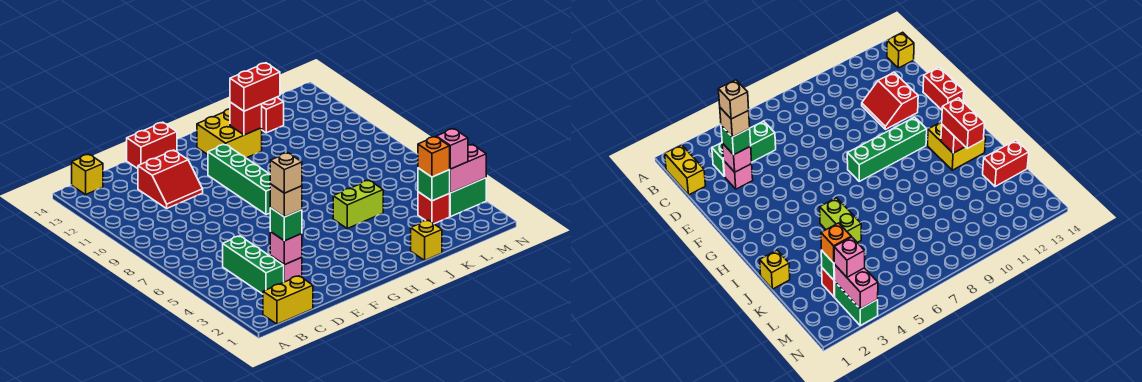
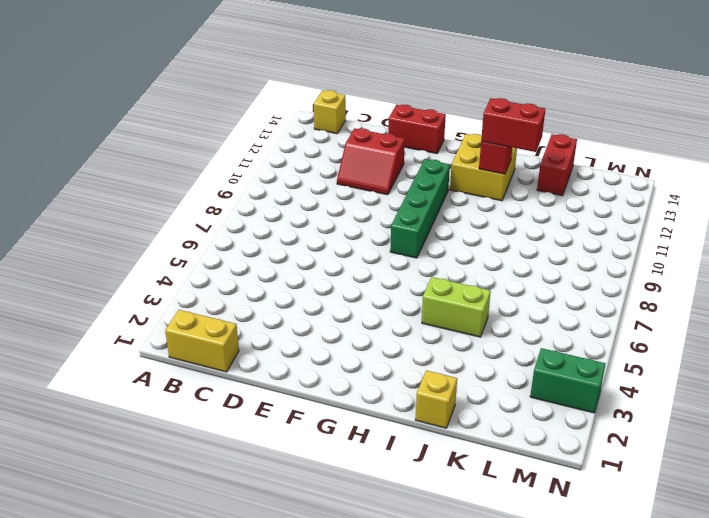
none -> green 1x3 brick [223,236,284,294]
none -> pink 1x1 brick [270,255,302,282]
none -> red 1x1 brick [418,192,450,224]

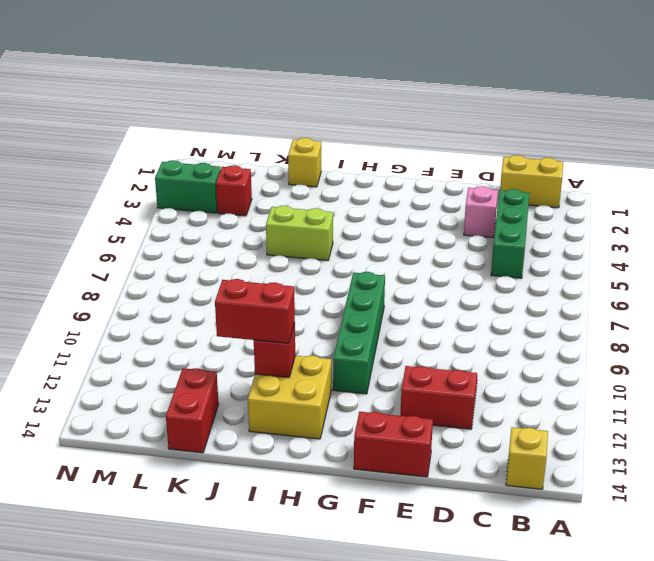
none -> pink 1x1 brick [270,232,302,265]
none -> green 1x1 brick [418,168,450,201]
none -> pink 1x2 brick [450,144,486,193]

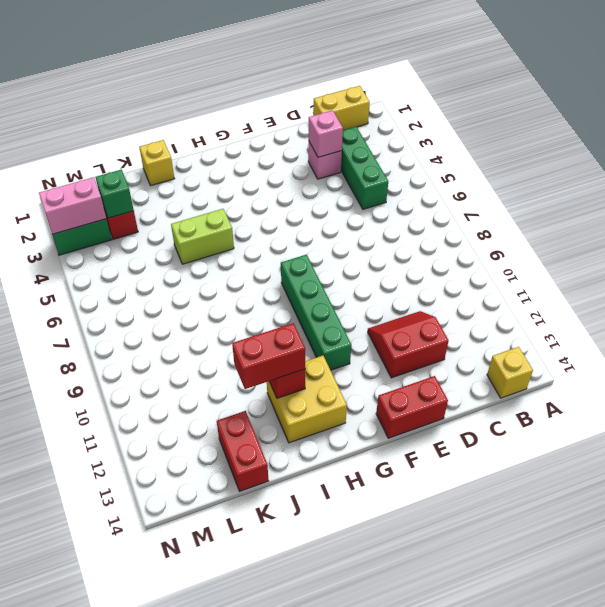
none -> green 1x1 brick [270,208,302,241]
none -> orange 1x1 brick [418,137,450,177]
none -> pink 1x1 brick [436,129,468,169]

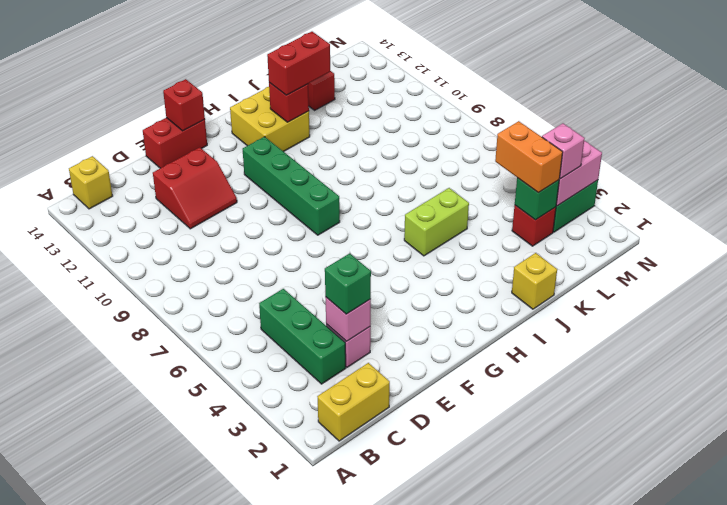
red 1x1 brick [163,79,205,131] -> none
orange 1x2 brick [495,121,563,193] -> orange 1x1 brick [418,137,450,177]
none -> tan 1x1 brick [270,184,302,217]
none -> tan 1x1 brick [270,153,302,193]

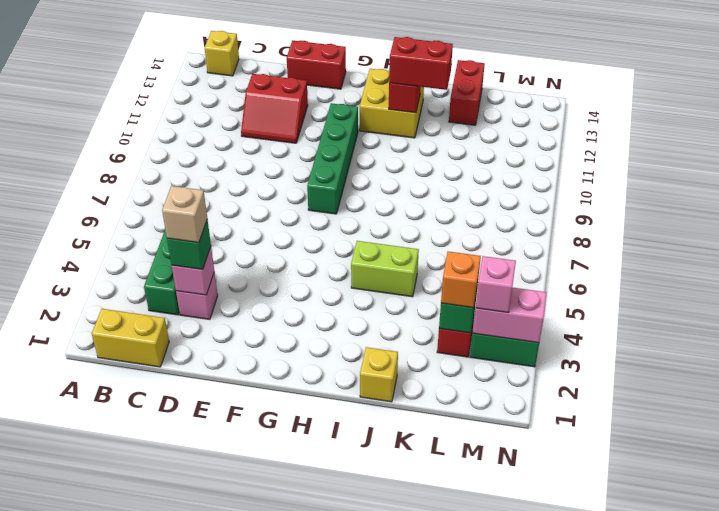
none -> tan 1x1 brick [270,153,302,193]

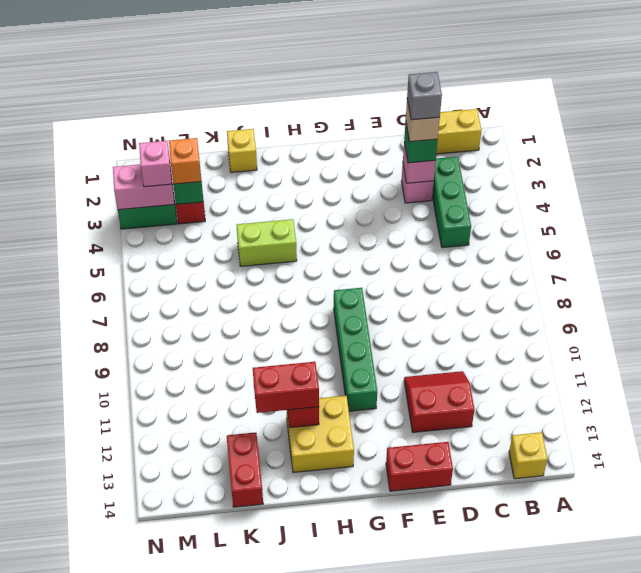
grey 1x1 brick [407,72,442,120] -> tan 1x1 brick [270,153,302,193]

